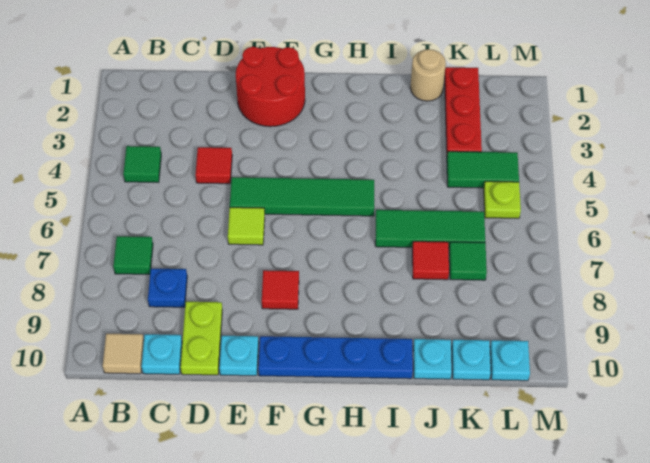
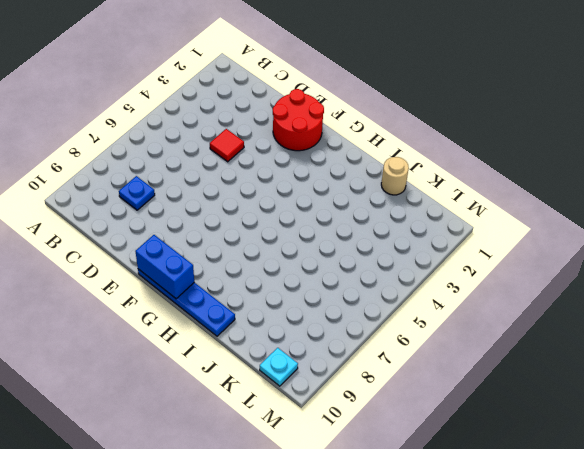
blue 1x2 brick [135,235,194,299] -> none
none -> green 1x1 tile [123,146,161,183]
none -> green 1x1 tile [113,236,153,274]
none -> tan 1x1 tile [103,334,144,374]

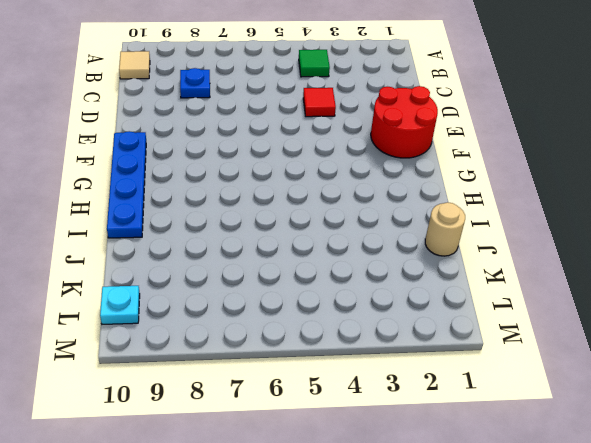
none -> green 1x1 tile [113,236,153,274]
none -> cyan 1x1 plate [141,334,182,374]
none -> lime 1x2 plate [180,302,222,375]

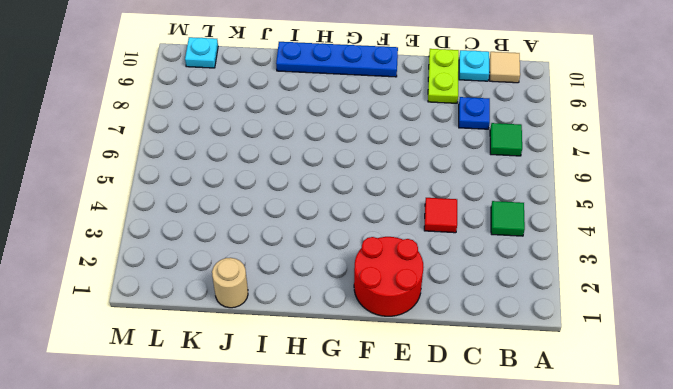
none -> green 1x4 tile [230,177,374,216]
none -> lime 1x1 tile [228,207,265,245]
none -> cyan 1x1 plate [219,336,259,376]

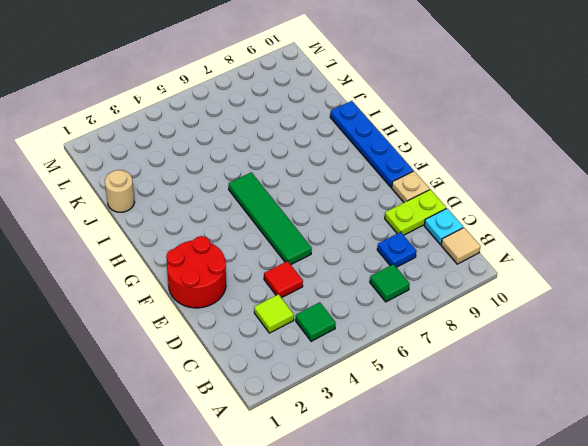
lime 1x1 tile [254,294,294,333] -> lime 1x1 tile moved to [228,207,265,245]
tan 1x1 plate [392,171,430,202] -> cyan 1x1 plate [219,336,259,376]
none -> red 1x1 tile [262,270,299,309]
none -> green 1x3 tile [375,210,485,248]
none -> red 1x1 tile [412,241,449,280]

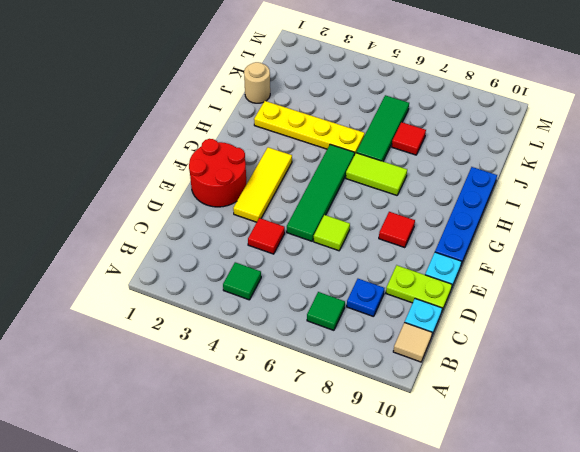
yellow 1x3 tile [233,147,292,222] -> none
lime 1x2 tile [346,153,407,195] -> none
yellow 1x4 plate [254,101,365,155] -> none
none -> cyan 1x1 plate [413,339,452,379]
none -> red 1x3 plate [445,67,482,152]
none -> green 1x2 tile [447,151,519,188]

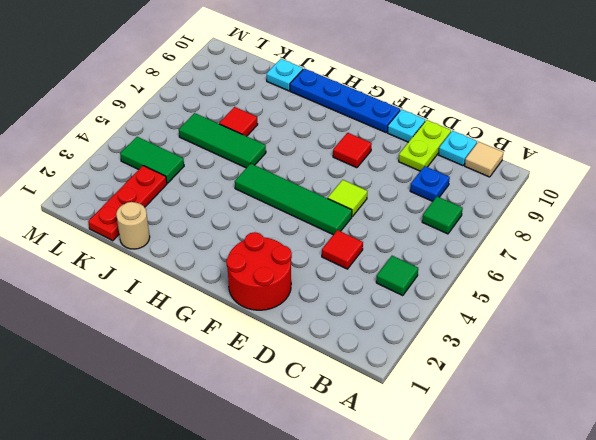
none -> green 1x1 tile [449,242,487,280]
none -> cyan 1x1 plate [452,340,491,380]
none -> lime 1x1 plate [484,181,521,218]

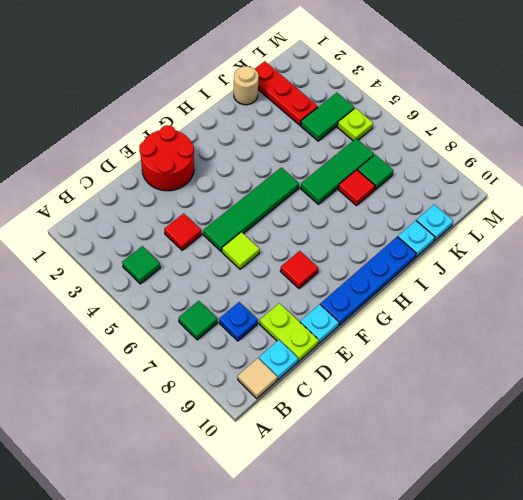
none -> cyan 1x1 plate [490,340,530,381]

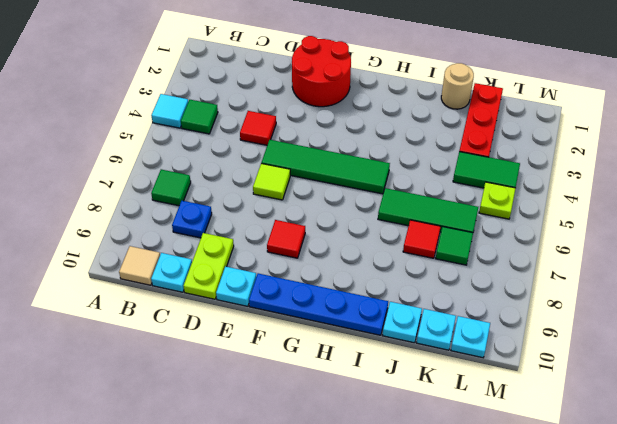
cyan 1x1 tile [151,94,188,128] -> none

